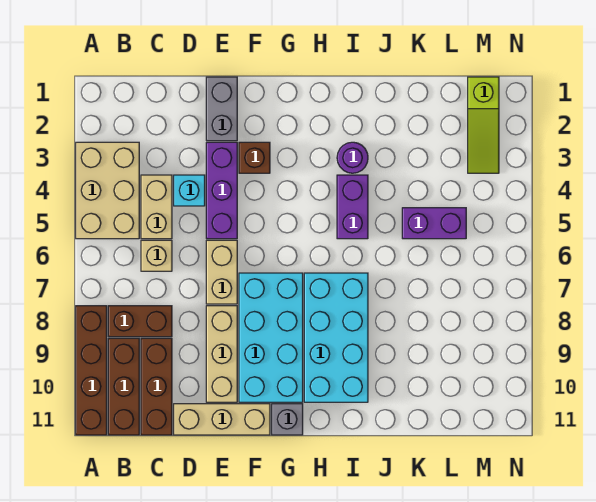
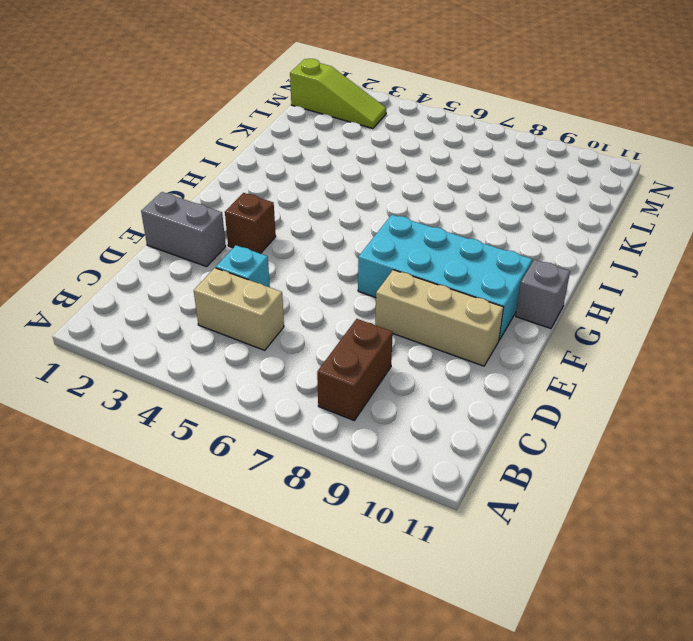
none -> tan 2x3 brick [76,142,139,239]
none -> brown 1x4 brick [76,306,107,435]
none -> brown 1x3 brick [108,338,139,435]

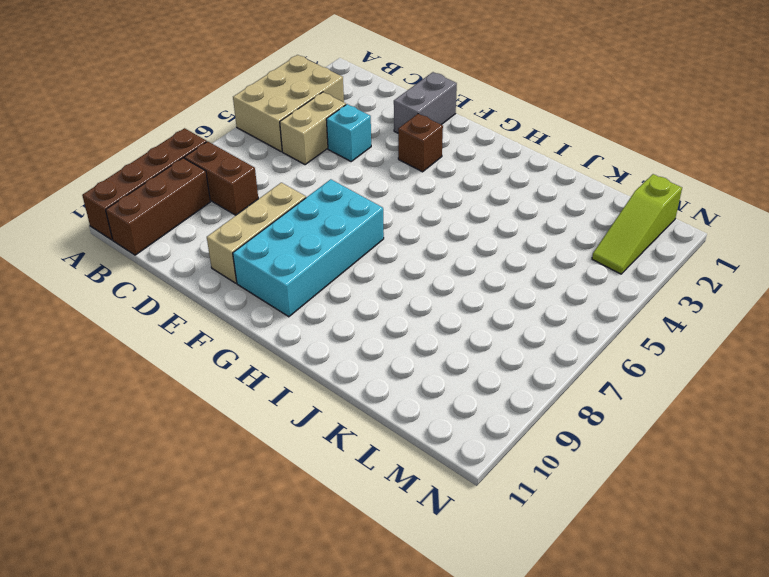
none -> tan 1x1 brick [141,240,172,271]
none -> brown 1x3 brick [141,338,172,435]
none -> tan 1x3 brick [174,404,270,435]

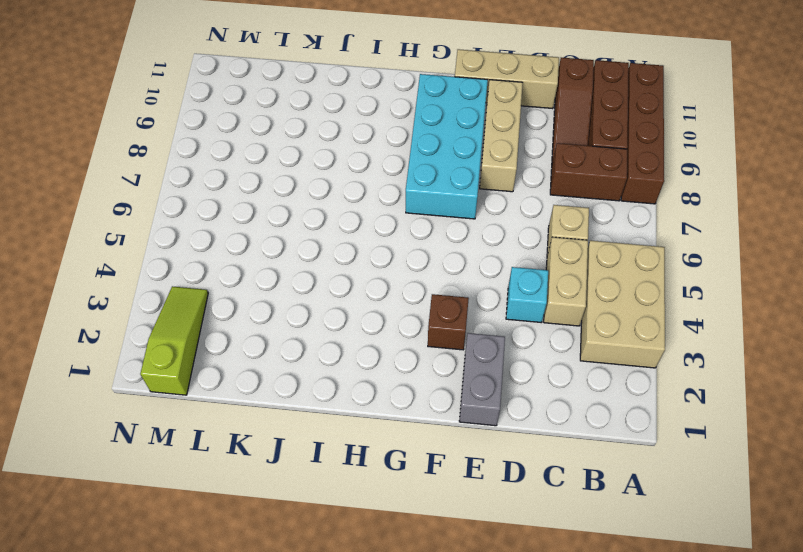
brown 1x3 slope [552,58,594,162] -> brown 1x3 brick [141,338,172,435]
none -> purple 1x3 brick [206,142,237,239]
none -> tan 1x2 brick [206,240,237,304]
none -> grey 1x1 brick [272,404,303,435]

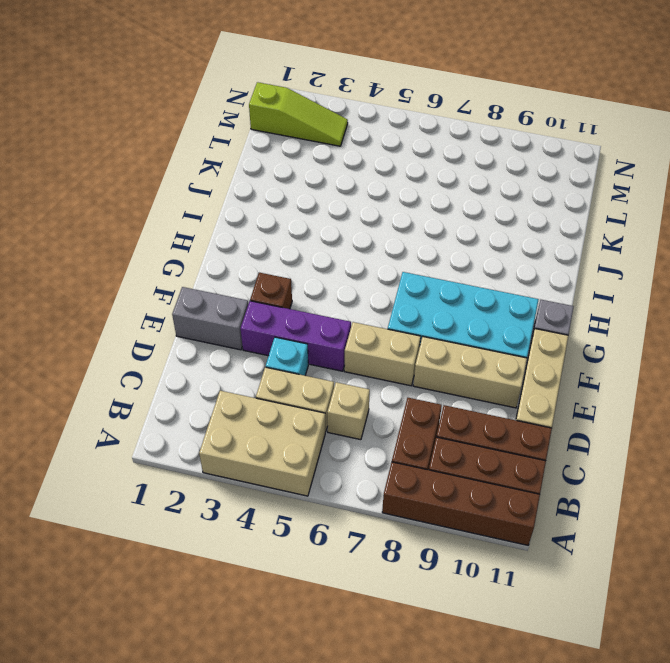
none -> cyan 2x4 brick [304,273,368,402]
none -> purple 1x1 round brick [337,142,368,173]
none -> purple 1x2 brick [337,175,368,239]

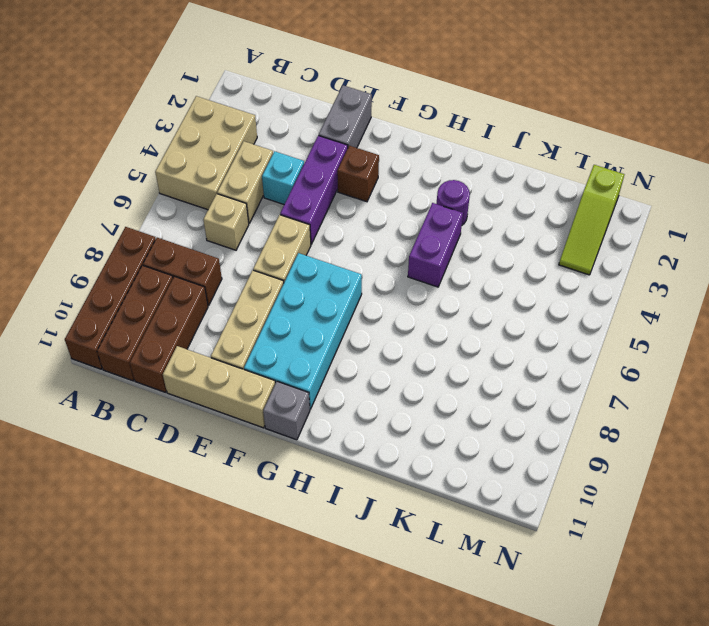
none -> cyan 2x4 brick [304,273,368,402]
none -> purple 1x2 brick [402,208,466,239]

